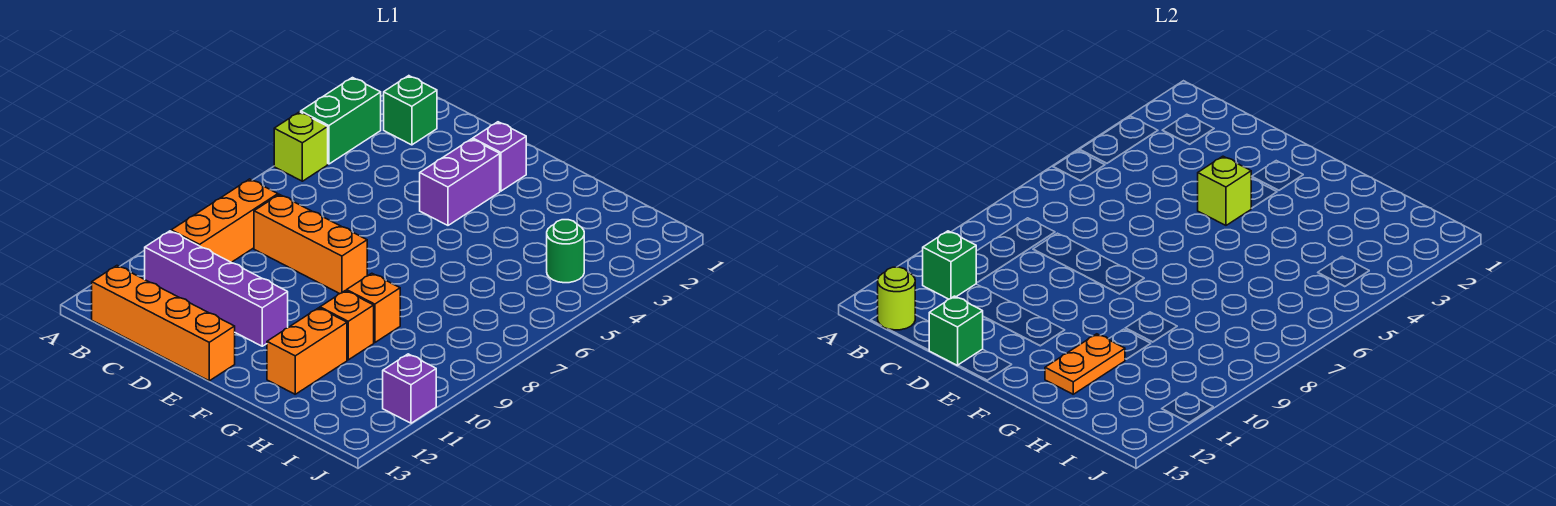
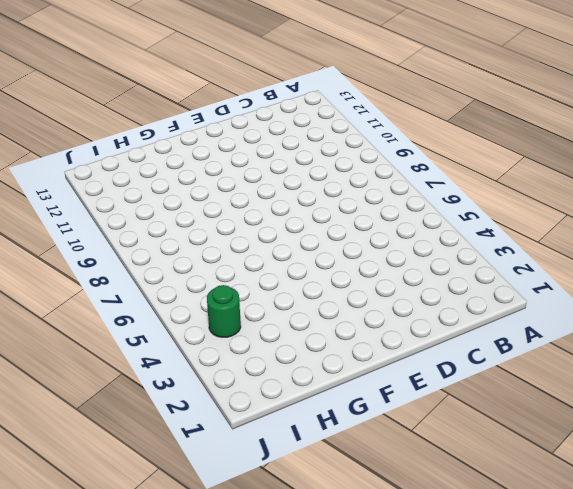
none -> green 1x2 brick [301,78,381,164]
none -> lime 1x1 brick [274,112,328,181]
none -> green 1x1 brick [384,76,437,145]

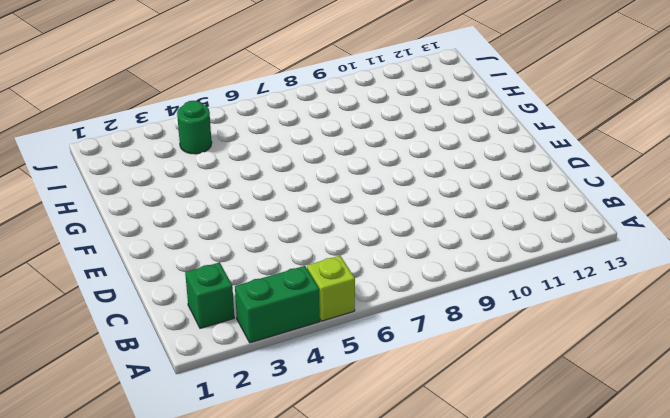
none -> orange 1x3 brick [171,179,278,262]
none -> purple 1x4 brick [145,231,288,346]
none -> orange 1x4 brick [92,266,235,381]

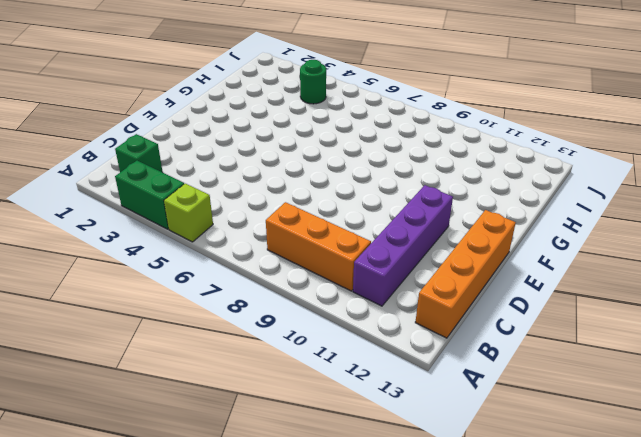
none -> orange 1x3 brick [254,194,367,294]
none -> purple 1x1 brick [473,122,526,191]
none -> purple 1x2 brick [420,139,500,225]

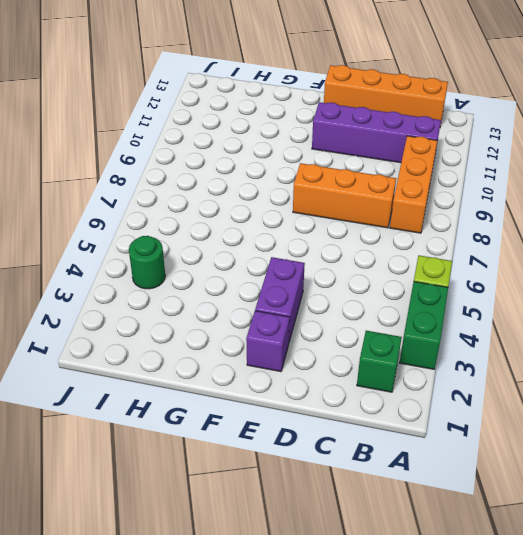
none -> orange 1x1 brick [347,273,400,343]
none -> orange 1x1 brick [320,291,374,360]
none -> orange 1x2 brick [267,308,347,394]

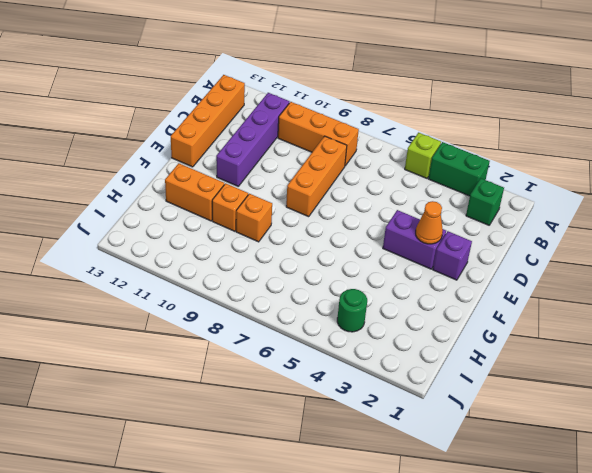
orange 1x1 cone [416,201,443,244] -> none
none -> purple 1x1 brick [383,354,436,423]
none -> green 1x1 brick [923,231,976,299]
none -> lime 1x1 round brick [878,267,915,330]

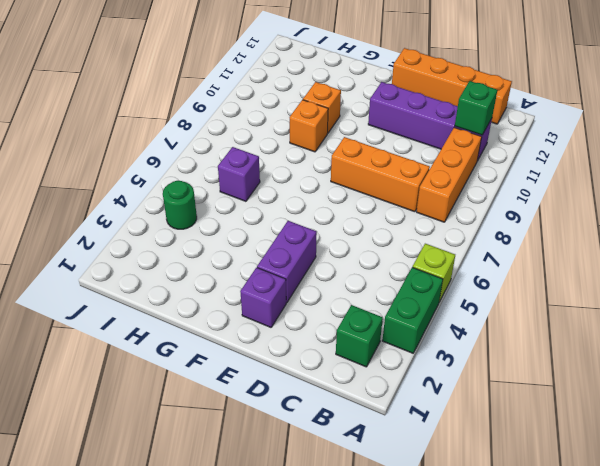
purple 1x1 brick [218,147,260,201] -> purple 1x1 brick moved to [383,354,436,423]
none -> orange 1x2 brick [267,308,347,394]
none -> lime 1x1 round brick [878,267,915,330]
none -> green 1x1 brick [929,296,983,366]

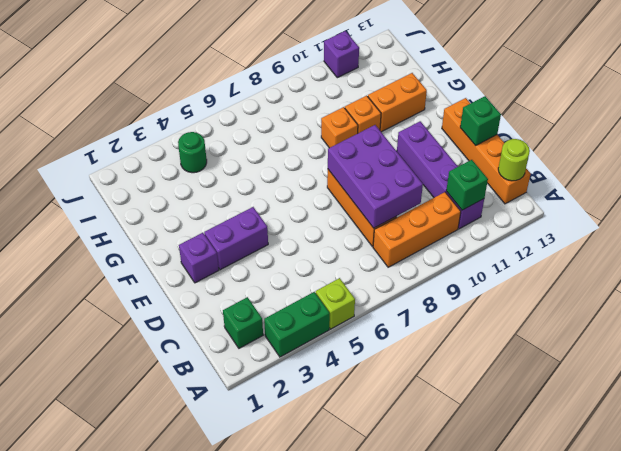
purple 2x3 brick [328,125,423,228] -> none
none -> lime 1x1 brick [1198,156,1251,225]
none -> orange 1x2 plate [1045,334,1125,394]

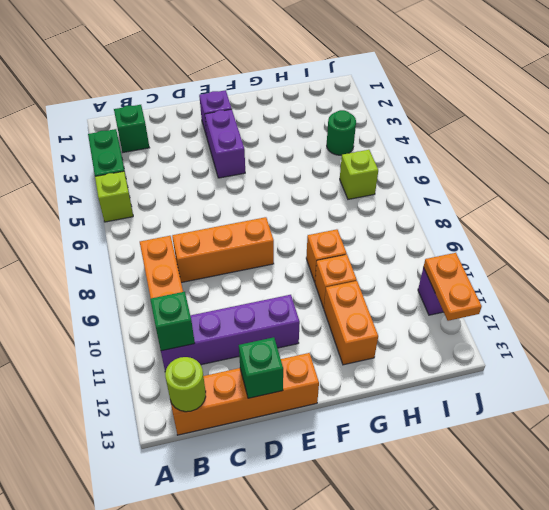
lime 1x1 brick [340,150,378,199] -> lime 1x1 brick moved to [1198,156,1251,225]
orange 1x2 plate [424,253,482,321] -> orange 1x2 plate moved to [1045,334,1125,394]

